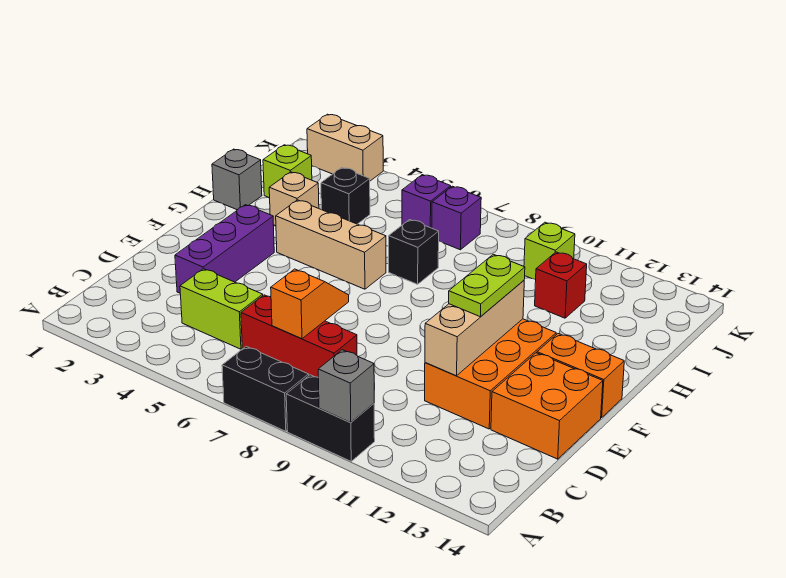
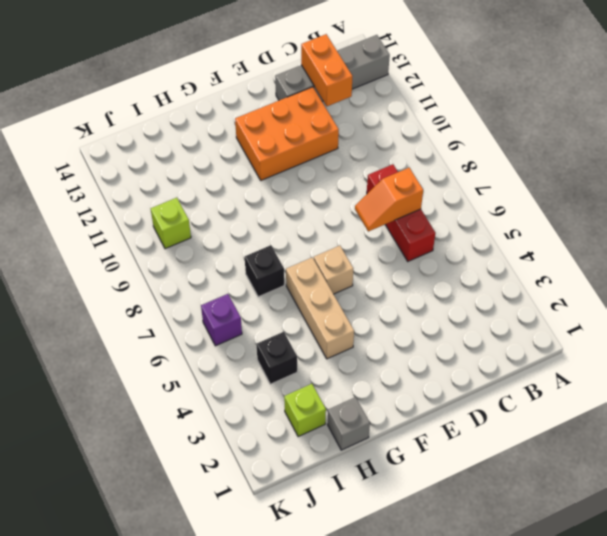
grey 1x4 brick [275,35,390,101] -> orange 2x2 brick [491,353,603,459]
orange 1x2 brick [301,34,353,106] -> orange 1x2 brick moved to [537,334,624,418]
tan 1x1 brick [314,246,353,294] -> tan 1x1 brick moved to [269,172,319,226]
none -> black 1x2 brick [222,346,309,431]
none -> black 1x2 brick [286,375,375,461]
none -> lime 1x2 brick [180,269,263,349]

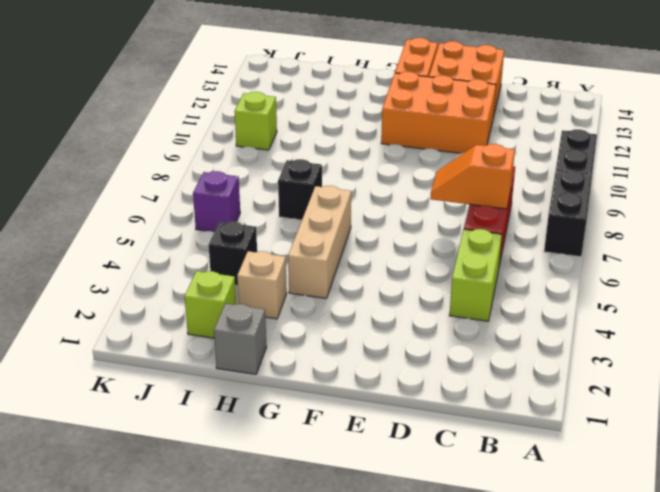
none -> purple 1x3 brick [175,205,274,293]
none -> red 1x1 brick [535,252,587,318]
none -> purple 1x1 brick [432,186,481,250]

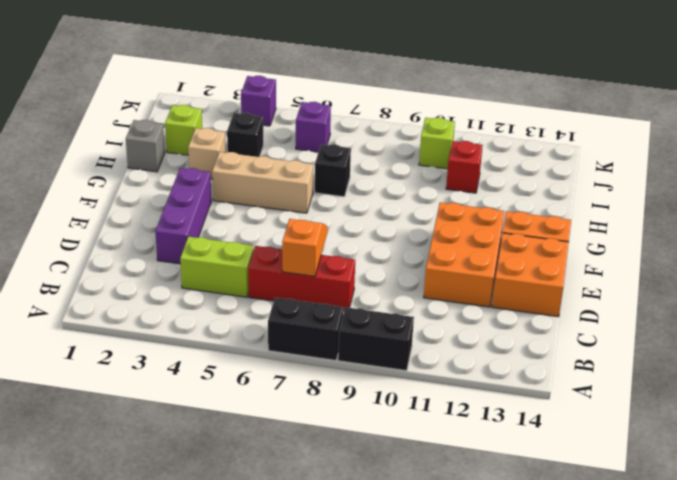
purple 1x1 brick [241,76,276,126] -> purple 1x1 brick moved to [432,186,481,250]
none -> tan 1x2 brick [307,114,383,181]
none -> grey 1x1 brick [318,350,374,423]
none -> tan 1x3 brick [425,281,524,376]

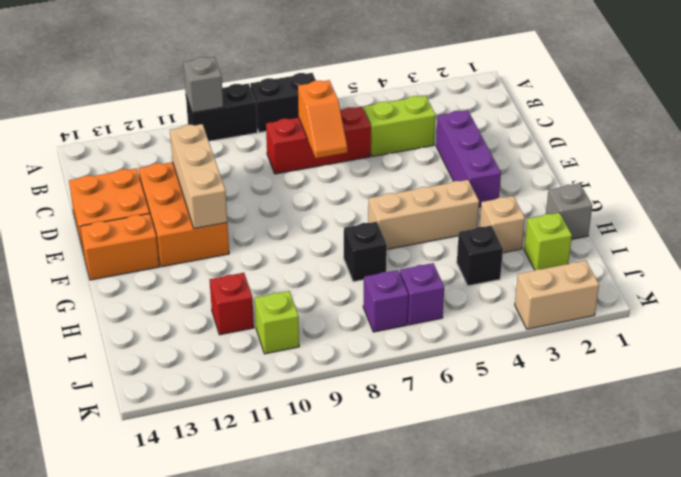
none -> lime 1x2 plate [449,254,525,317]

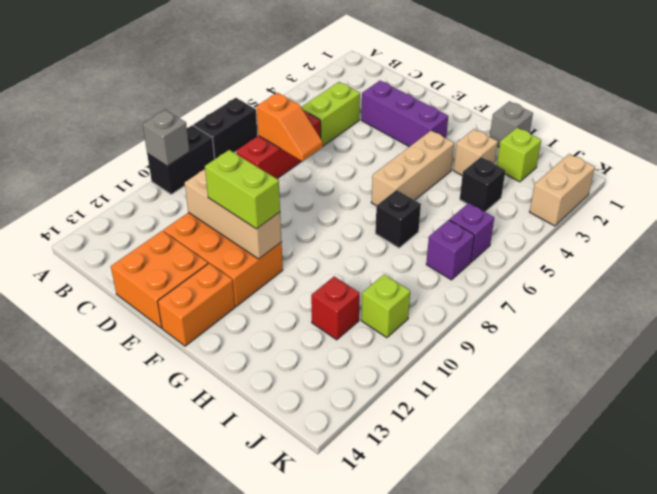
lime 1x2 brick [205,150,280,229] -> lime 1x2 plate [449,254,525,317]

